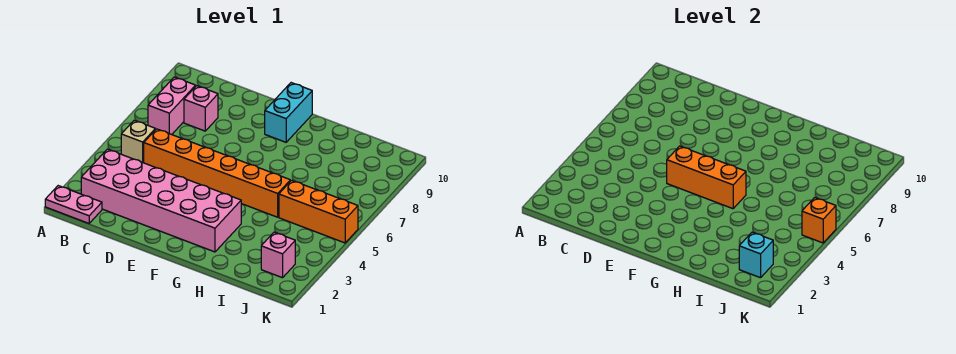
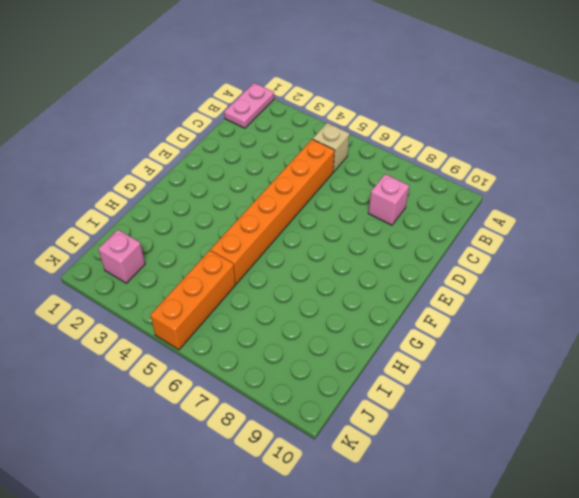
none -> pink 2x6 brick [81,149,241,252]
none -> pink 1x2 brick [148,77,196,135]
none -> cyan 1x2 brick [265,83,312,142]

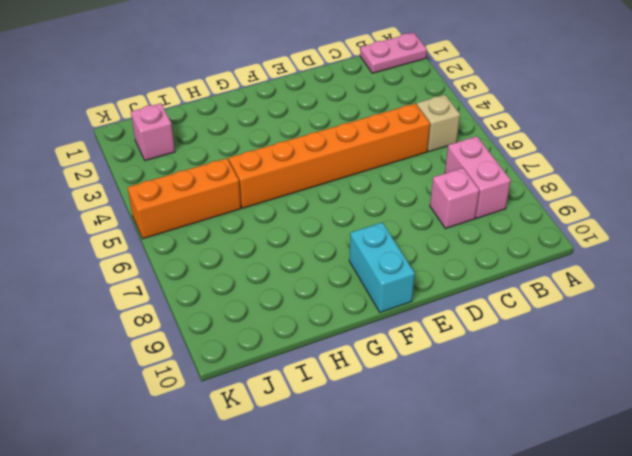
none -> pink 2x6 brick [81,149,241,252]
none -> orange 1x3 brick [667,146,746,209]
none -> cyan 1x1 brick [739,232,773,278]

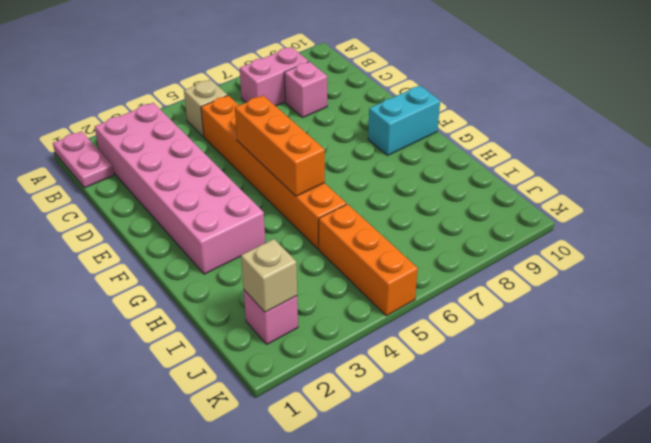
tan 1x1 brick [241,239,297,312] -> cyan 1x1 brick [739,232,773,278]
none -> orange 1x1 brick [802,197,836,243]

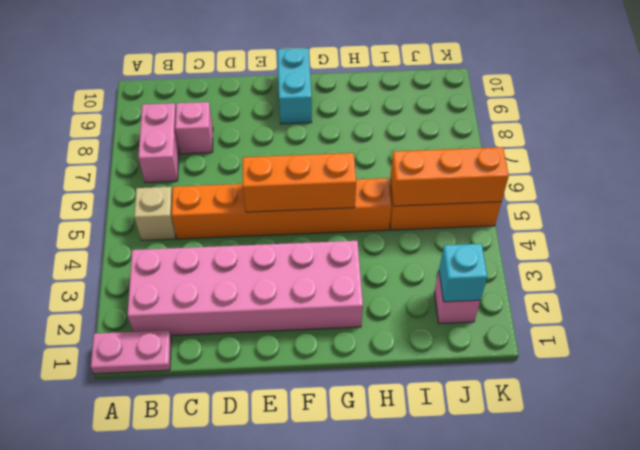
orange 1x3 brick [390,147,509,206] -> orange 1x1 brick [802,197,836,243]

